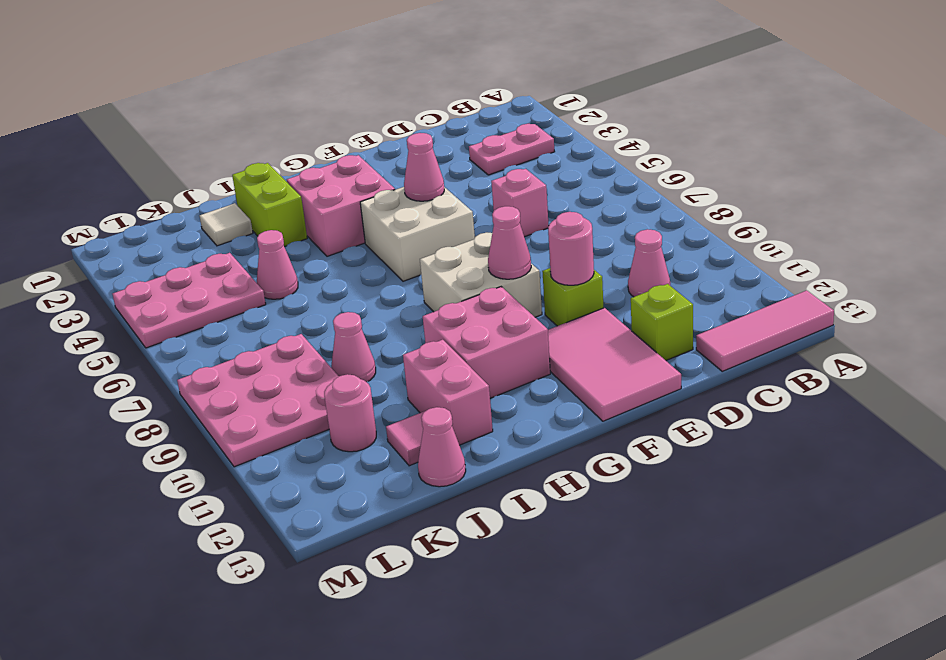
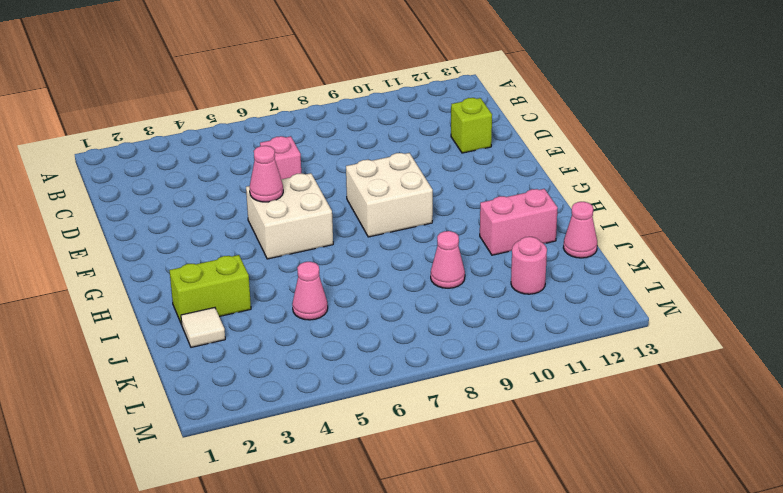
none -> pink 1x3 tile [696,290,834,371]
none -> pink 1x2 plate [469,124,555,175]
none -> pink 1x1 cone [628,229,670,297]

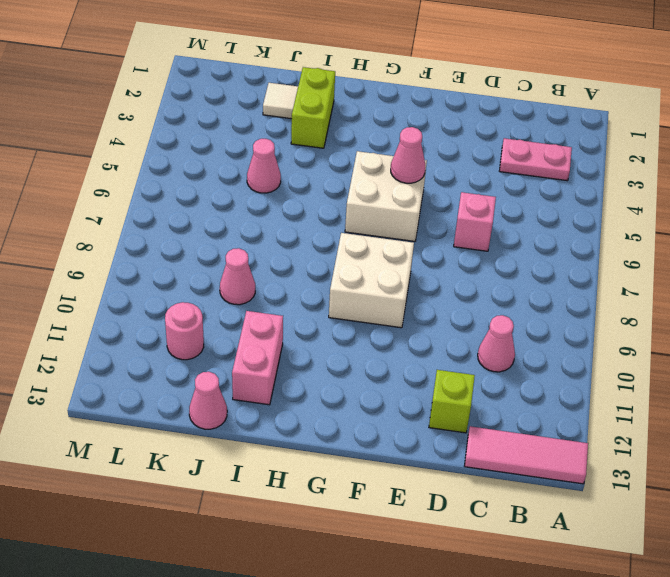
none -> lime 1x1 brick [542,268,603,326]
none -> pink 2x3 tile [548,308,681,421]
none -> pink 2x2 brick [287,155,395,256]

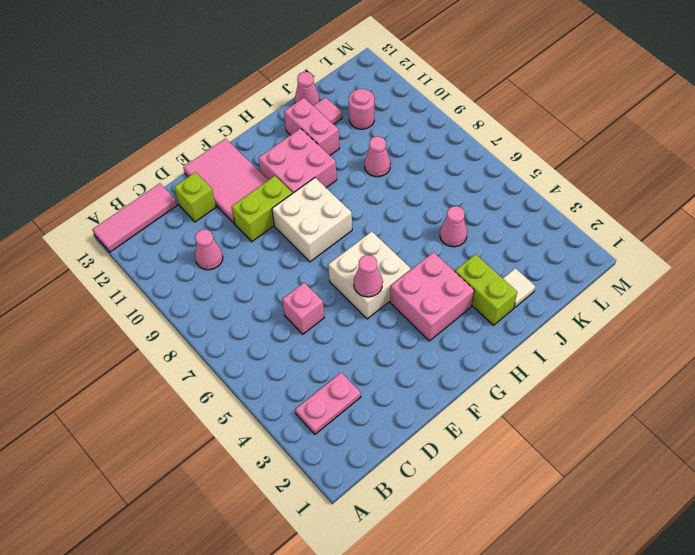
lime 1x2 brick [232,176,292,242] -> lime 1x1 brick [542,268,603,326]
none -> pink 2x3 plate [113,253,266,348]
none -> pink 3x3 plate [177,334,339,467]
none -> pink 1x1 round brick [548,212,594,285]

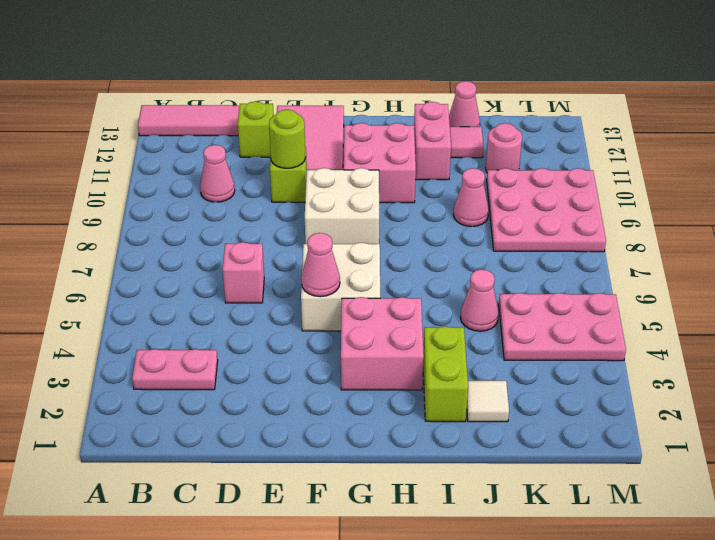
lime 1x1 round brick [269,110,306,168] -> pink 1x1 round brick [548,212,594,285]
none -> pink 1x1 cone [488,206,531,279]

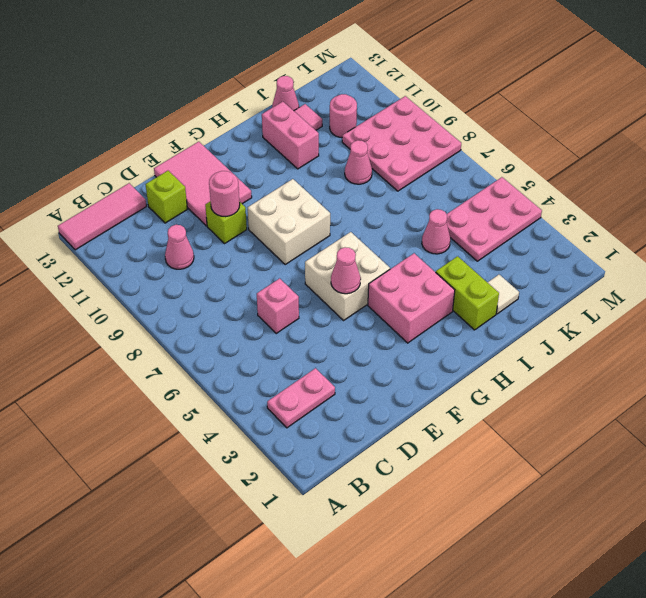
none -> pink 2x2 brick [423,287,550,398]
none -> pink 1x1 cone [488,206,531,279]

